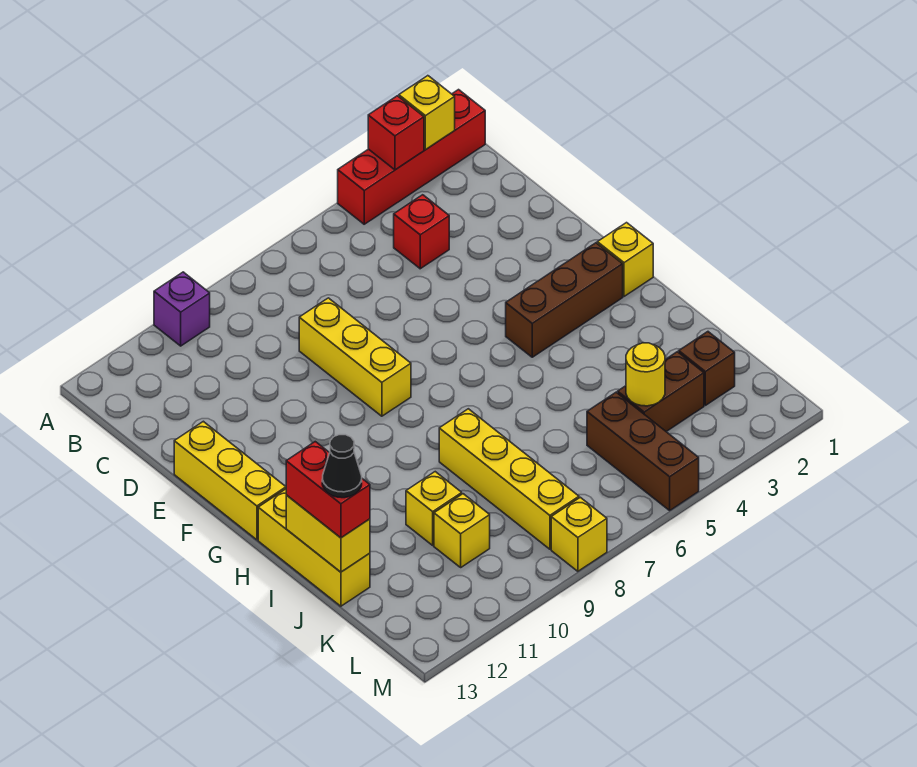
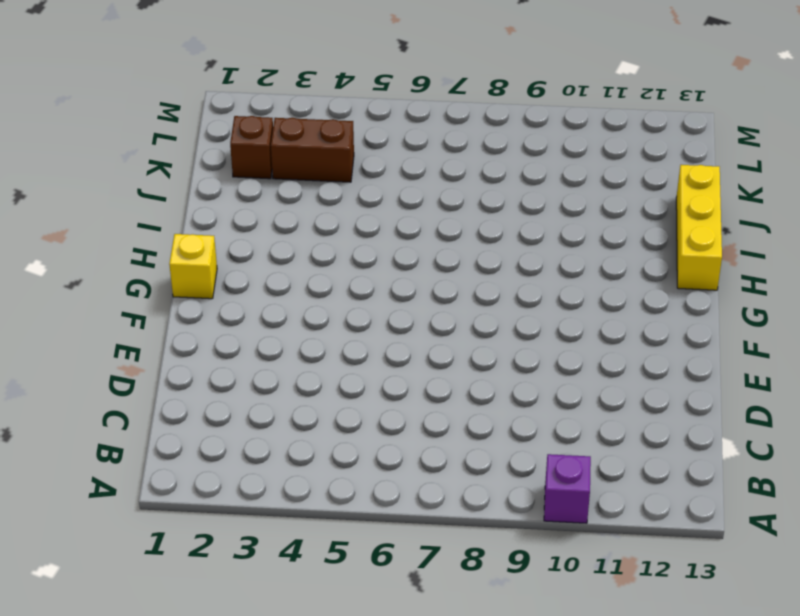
none -> red 1x4 brick [338,90,485,224]
none -> red 1x1 brick [394,195,449,269]
none -> yellow 1x3 brick [299,298,411,416]

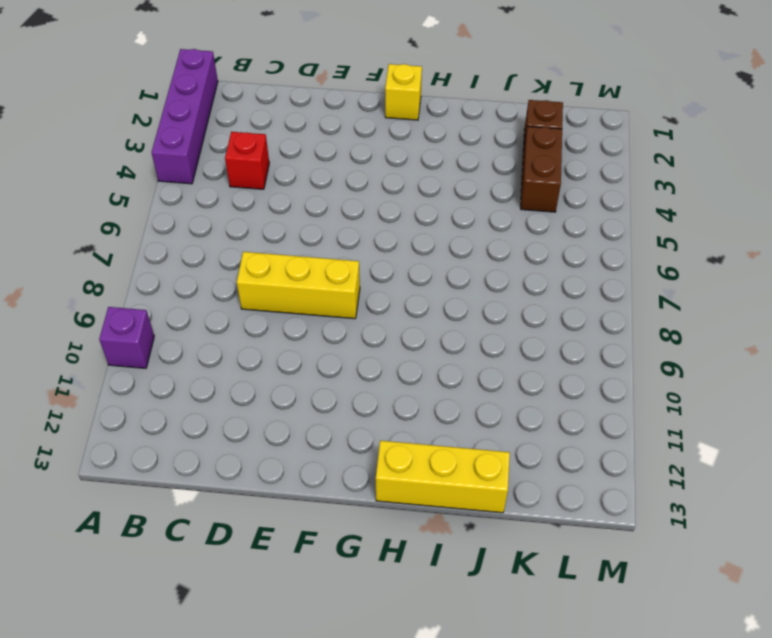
purple 1x4 brick [152,49,218,184] -> red 1x4 brick [338,90,485,224]
none -> yellow 1x3 brick [174,421,286,540]
none -> brown 1x3 brick [506,243,623,357]
none -> yellow 1x4 brick [439,409,579,549]

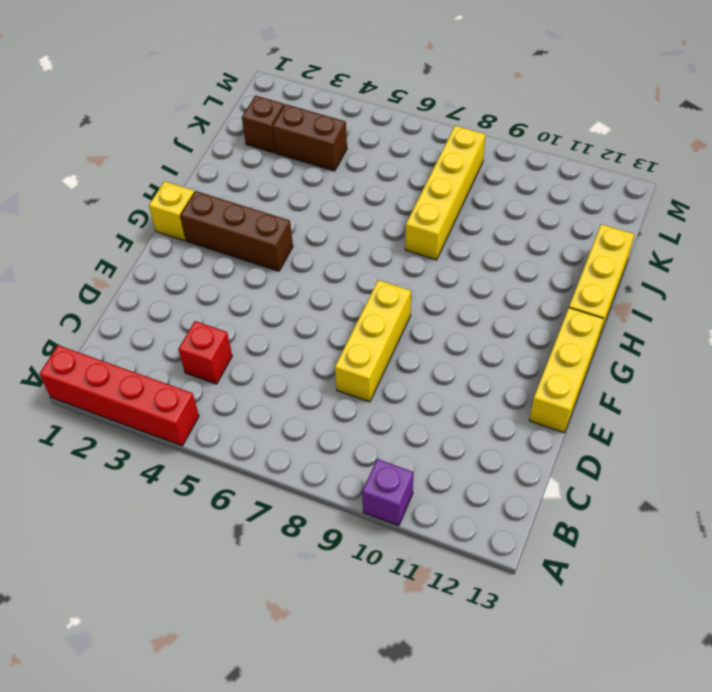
none -> yellow 1x1 brick [406,472,462,545]
none -> brown 1x3 brick [587,392,699,510]
none -> yellow 1x1 brick [434,494,490,567]

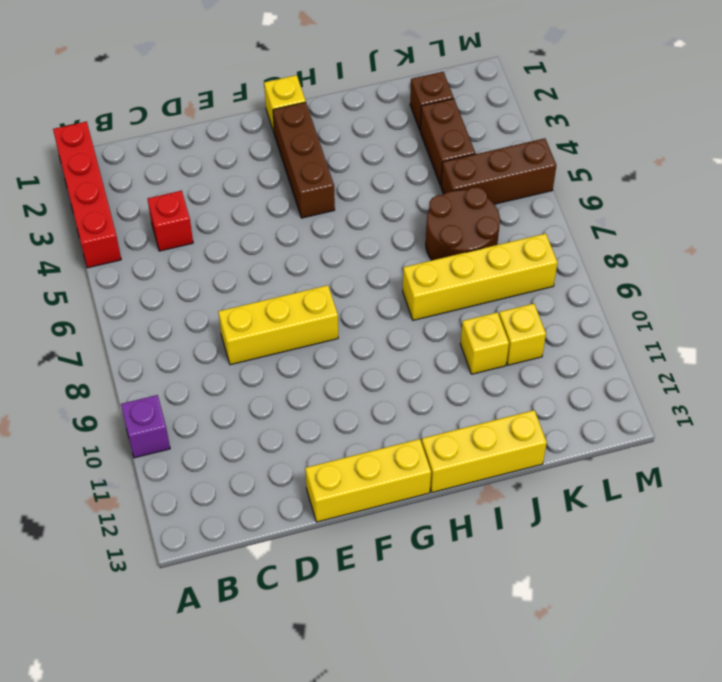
brown 2x2 round brick [426,187,500,260] -> none
none -> yellow 1x1 brick [551,497,607,571]
none -> yellow 1x1 brick [399,76,455,150]
none -> red 1x1 brick [368,96,424,170]

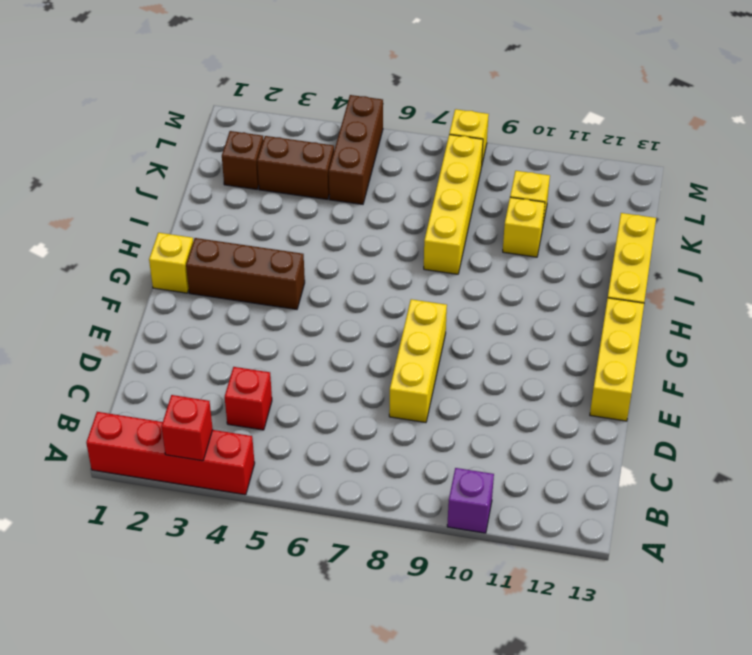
none -> yellow 1x1 brick [399,76,455,150]
none -> yellow 1x2 brick [286,495,370,572]
none -> yellow 1x1 round brick [626,343,665,406]

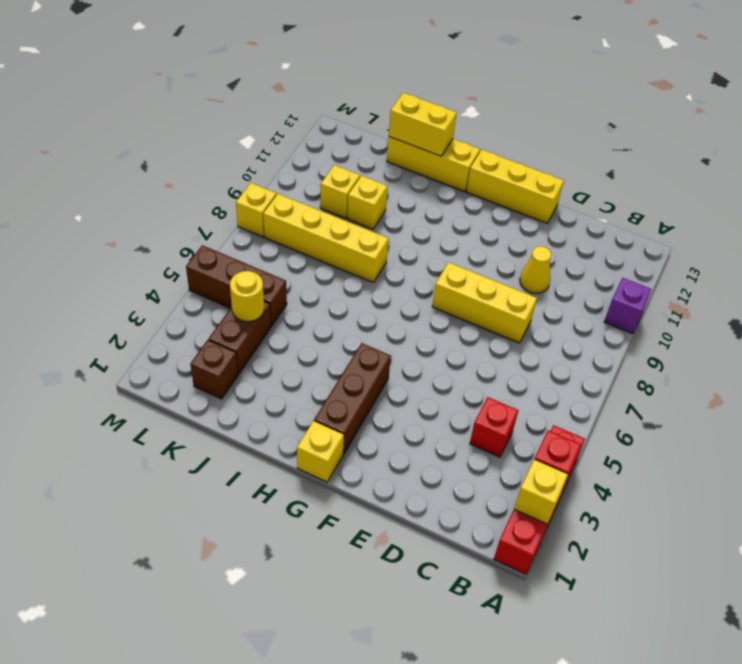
yellow 1x1 cone [520,246,551,293] -> none
none -> red 1x2 brick [286,442,370,538]
none -> black 1x1 cone [322,435,362,498]

